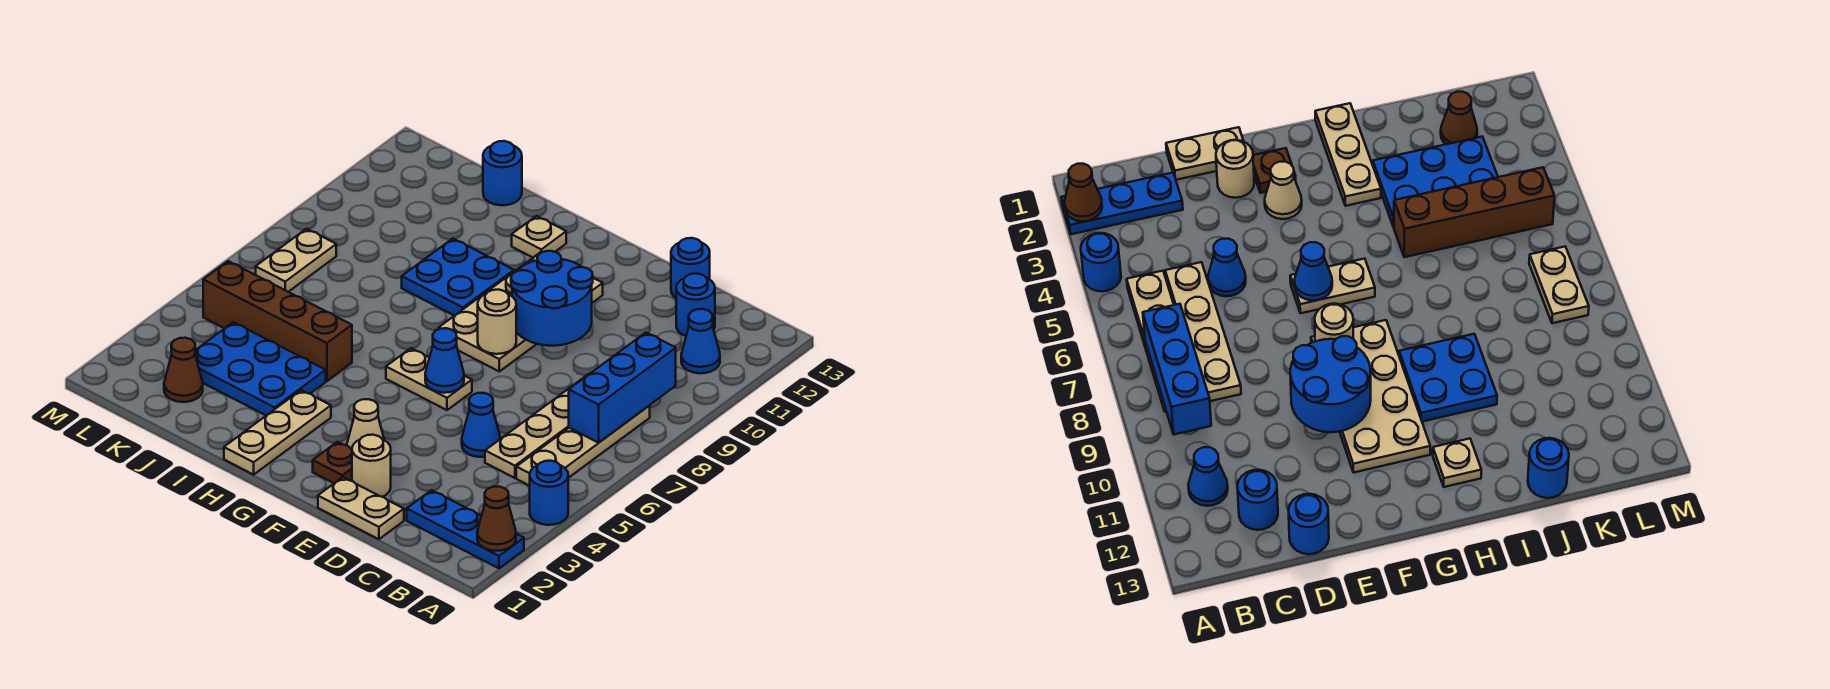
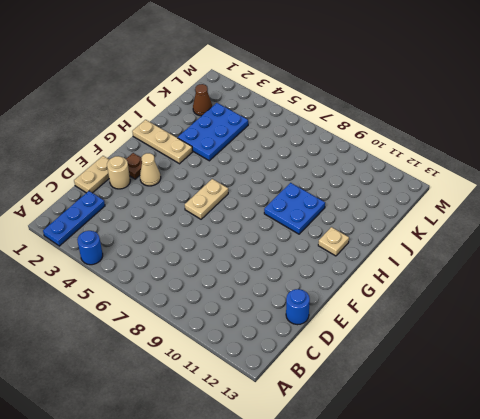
none -> tan 1x4 plate [516,406,650,486]
none -> blue 1x1 cone [681,309,720,373]
none -> tan 1x4 plate [485,374,589,478]

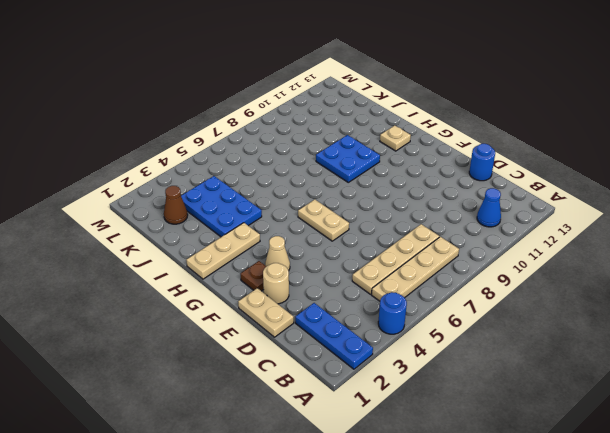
none -> blue 1x1 round brick [676,274,715,336]
none -> blue 1x1 cone [462,393,500,457]
none -> tan 2x4 plate [438,251,603,371]

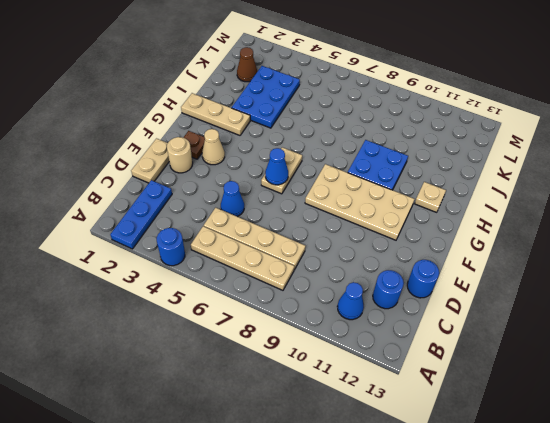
none -> brown 1x4 brick [203,261,352,381]
none -> blue 1x1 round brick [483,141,522,205]
none -> tan 1x2 plate [256,229,336,292]

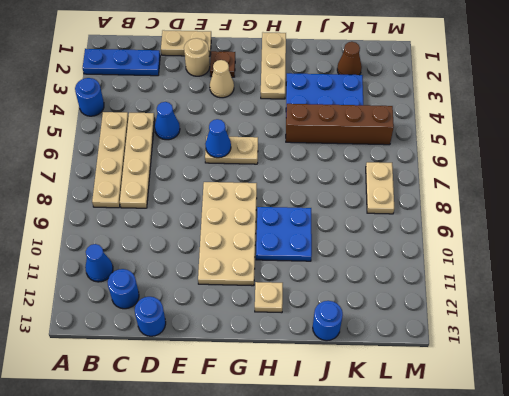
none -> brown 1x1 cone [477,486,516,551]
none -> blue 1x3 brick [569,333,676,443]
none -> blue 2x2 round brick [511,251,593,346]

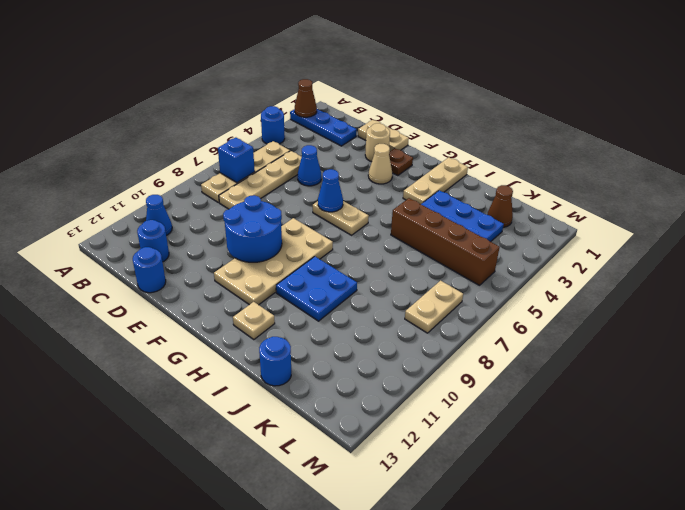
blue 1x1 brick [218,138,255,183] -> blue 1x3 brick [569,333,676,443]
none -> tan 1x1 round brick [478,290,516,354]

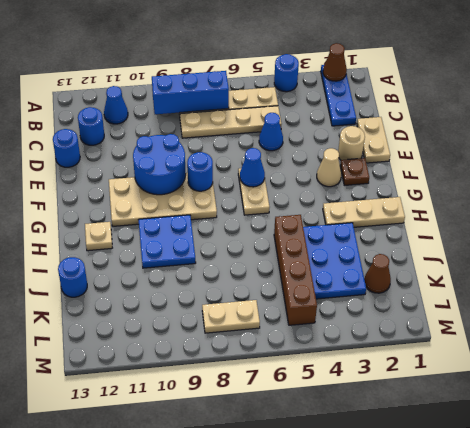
blue 1x1 round brick [187,152,213,191] -> tan 1x1 round brick [478,290,516,354]

